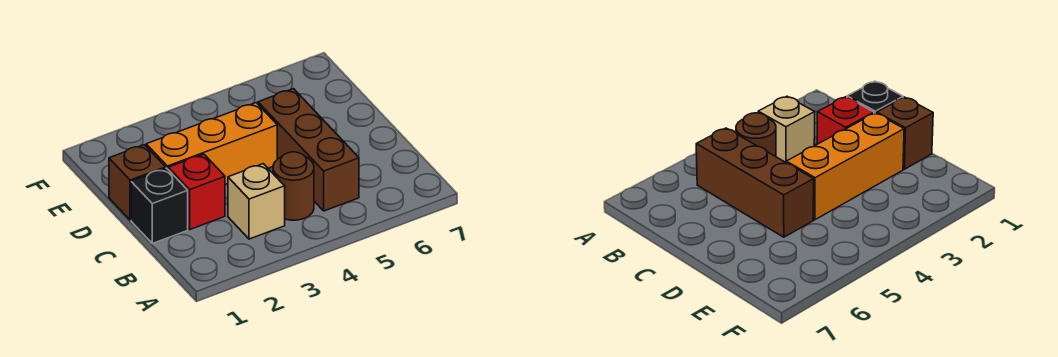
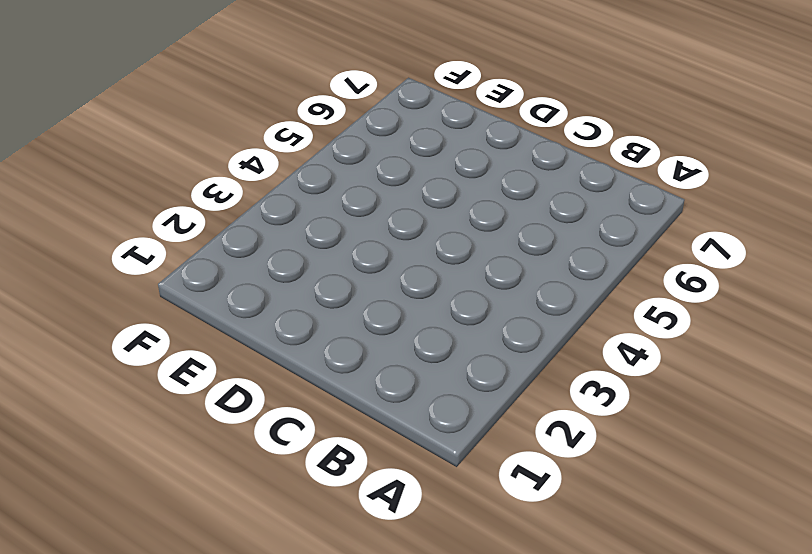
none -> tan 1x1 brick [228,164,285,239]
none -> brown 1x1 round brick [273,152,314,220]

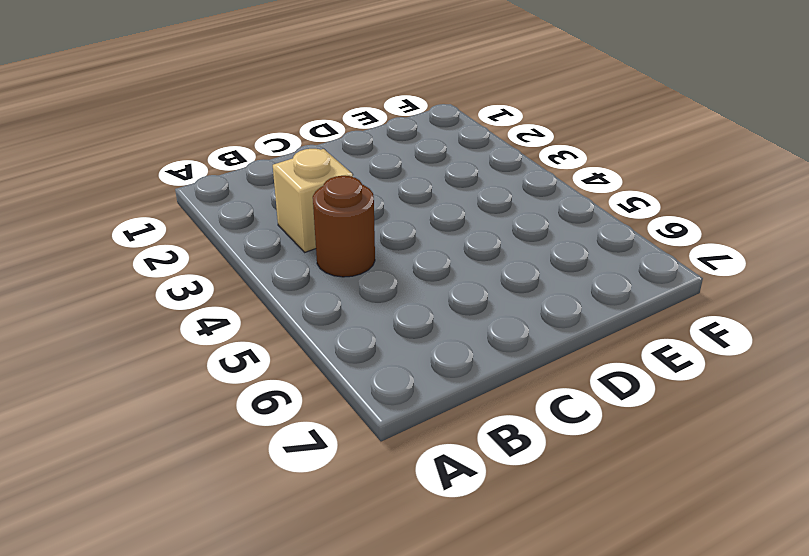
none -> brown 1x3 brick [258,89,359,211]
none -> black 1x1 brick [131,168,188,244]

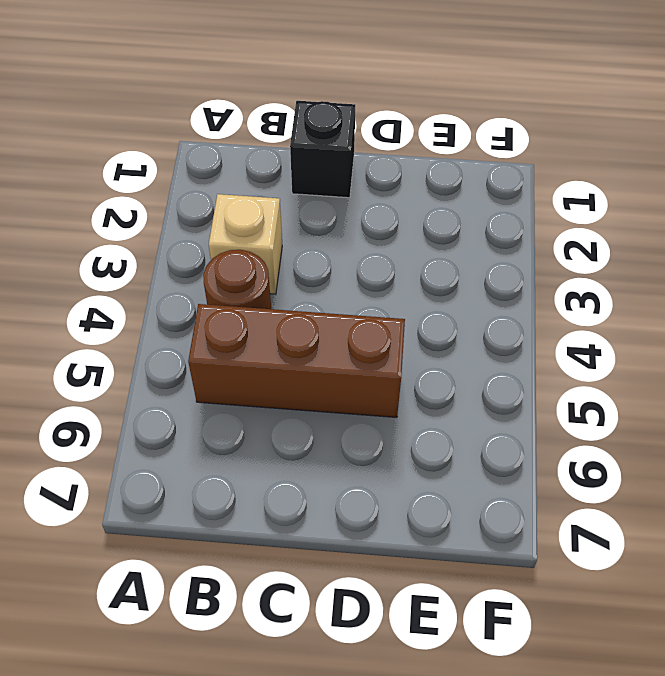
none -> red 1x1 brick [168,154,225,229]
none -> brown 1x1 brick [109,145,166,220]

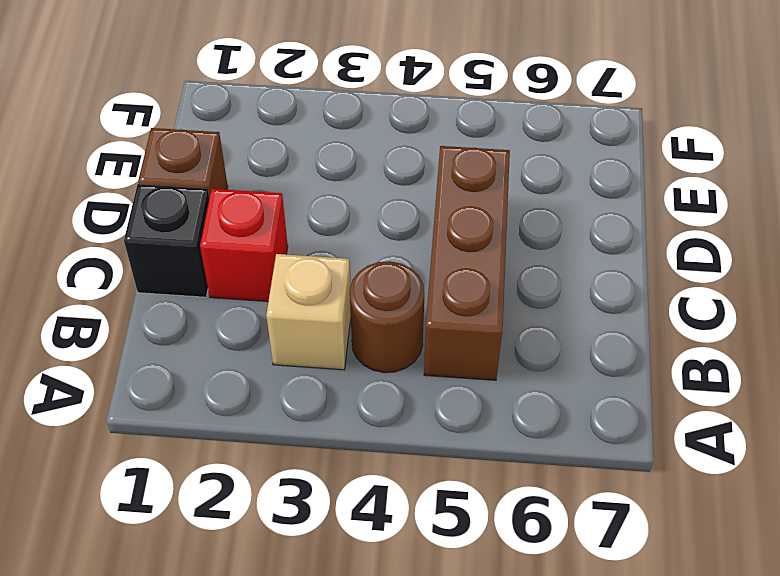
none -> orange 1x3 brick [146,103,277,184]

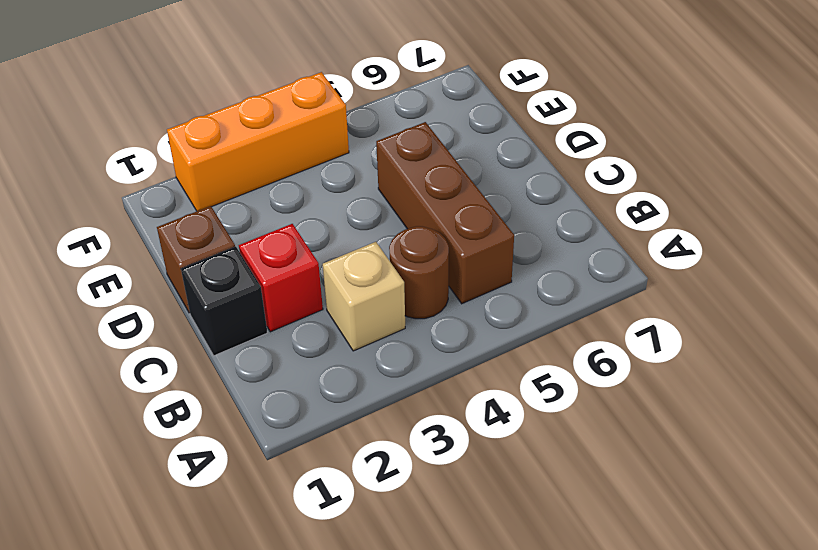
orange 1x3 brick [167,72,349,211] -> orange 1x3 brick moved to [146,103,277,184]

